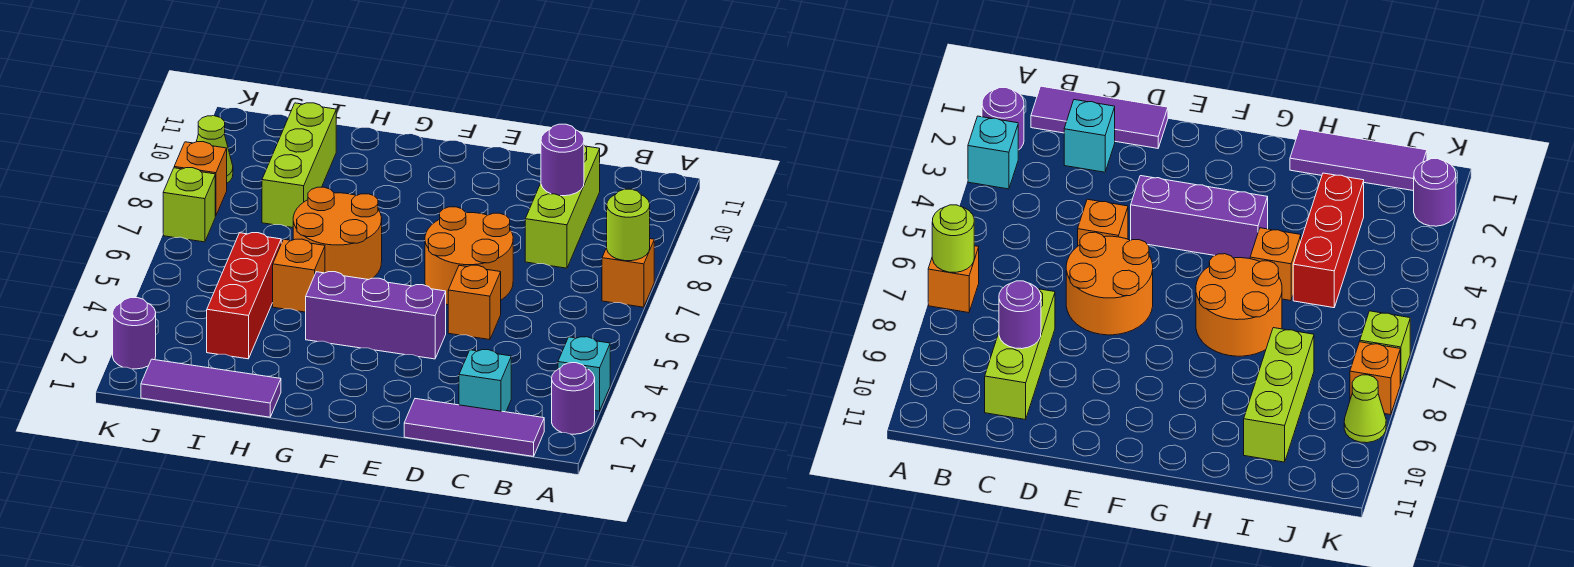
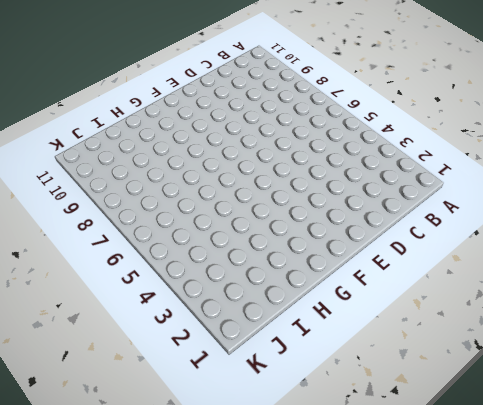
none -> purple 1x1 round brick [552,363,595,434]
none -> cyan 1x1 brick [558,337,610,411]
none -> orange 1x1 brick [602,239,654,307]

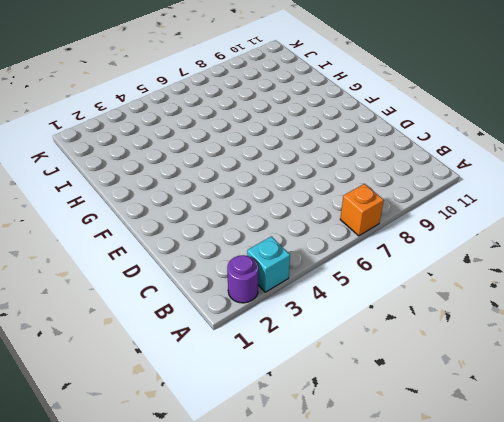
none -> purple 1x3 tile [404,399,544,456]
none -> cyan 1x1 brick [459,350,511,412]
none -> lime 1x3 brick [525,146,600,268]

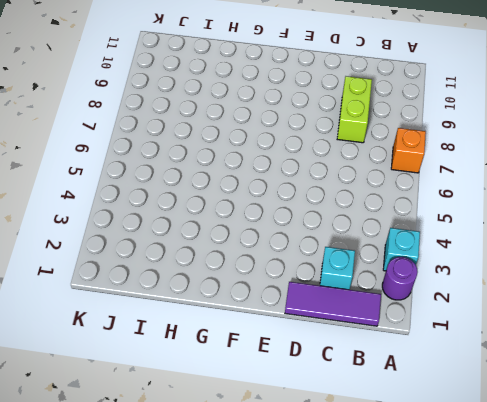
lime 1x2 brick [337,76,372,143] -> lime 1x3 brick [525,146,600,268]
none -> orange 1x1 brick [448,265,501,340]
none -> orange 2x2 round brick [425,207,513,305]
none -> purple 1x3 brick [306,272,446,359]

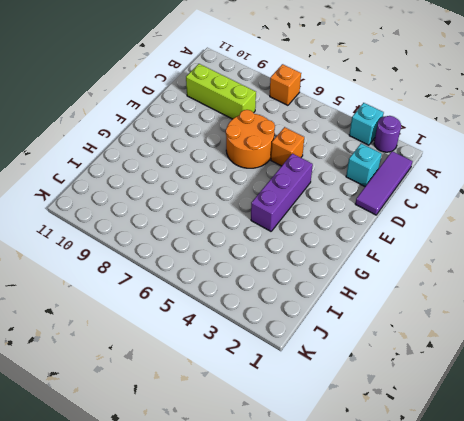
none -> orange 2x2 round brick [293,187,382,280]
none -> purple 1x3 tile [141,359,281,417]
none -> orange 1x1 brick [273,239,325,312]

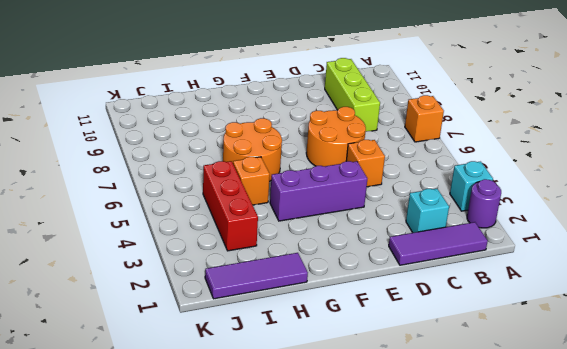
none -> lime 1x3 brick [262,103,336,227]
none -> purple 1x1 round brick [113,298,156,369]
none -> lime 1x1 brick [163,168,215,242]

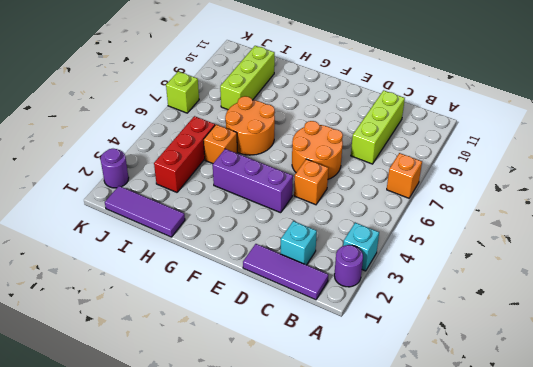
none -> orange 1x1 brick [174,142,227,216]
none -> lime 1x1 cone [196,116,233,183]
none -> lime 1x1 round brick [606,189,650,261]

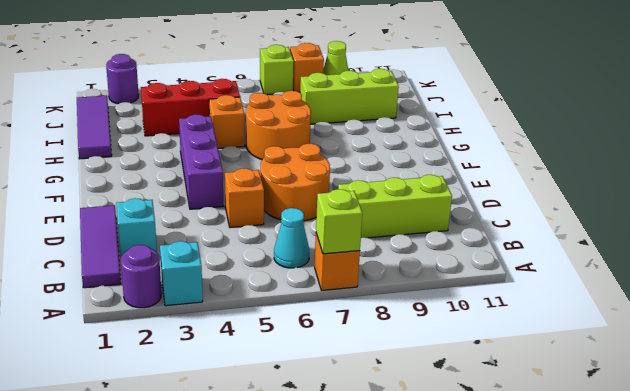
lime 1x1 brick [316,189,362,254] -> lime 1x1 round brick [606,189,650,261]
cyan 1x1 cone [274,208,310,268] -> none
none -> purple 1x1 round brick [541,124,584,196]

